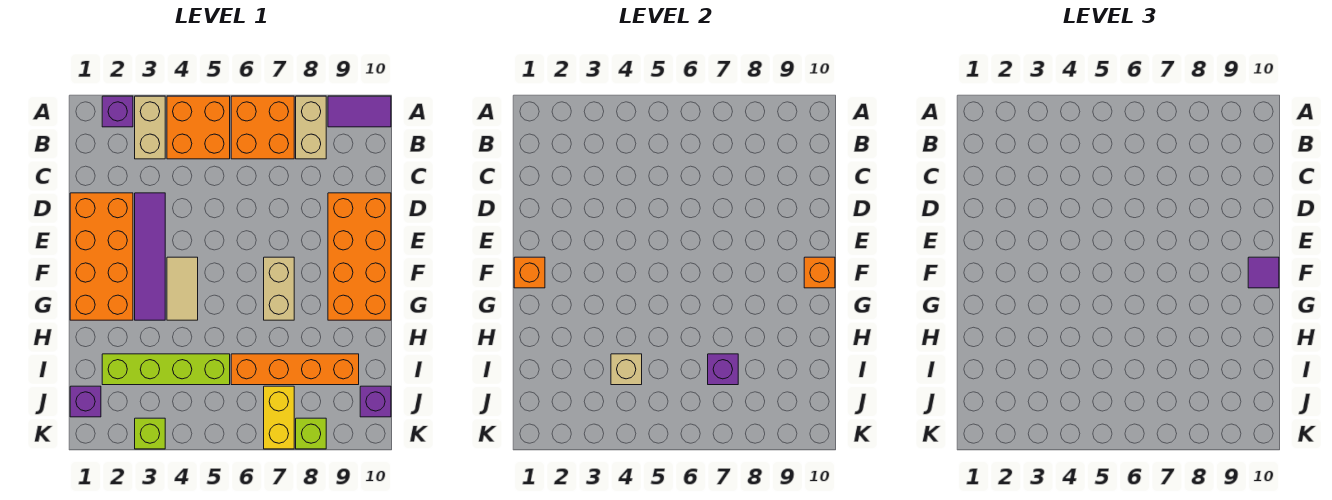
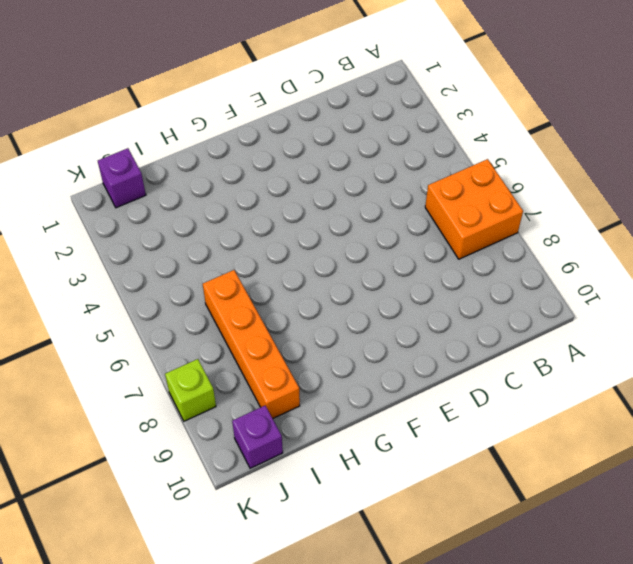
none -> purple 1x1 brick [102,96,133,127]
none -> tan 1x2 brick [135,96,165,159]
none -> orange 2x2 brick [167,96,230,159]

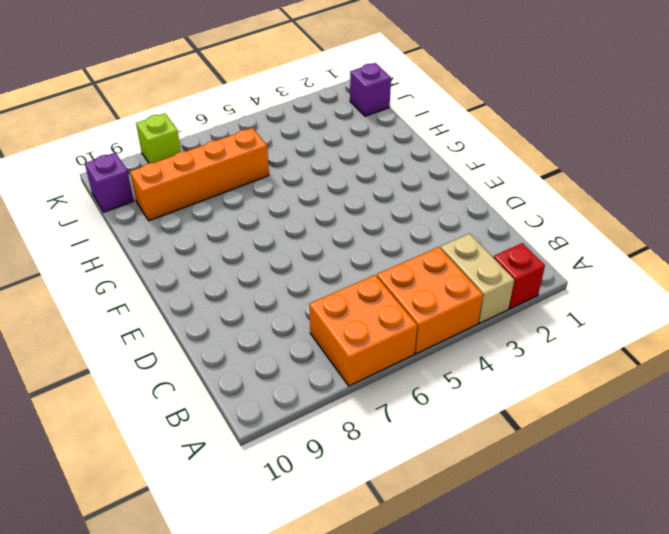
red 1x1 brick [493,243,545,309] -> purple 1x1 brick [102,96,133,127]
none -> tan 1x2 brick [296,96,326,159]
none -> purple 1x2 tile [328,96,391,127]
none -> orange 2x4 brick [70,193,133,320]

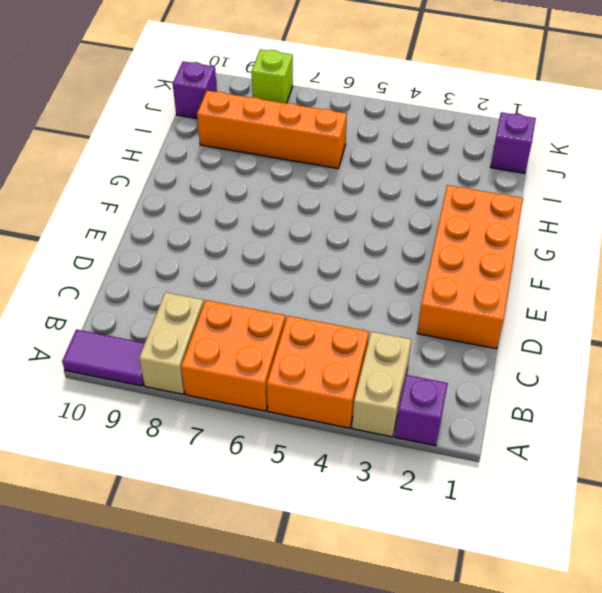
none -> purple 1x4 tile [135,193,165,320]
none -> orange 2x4 brick [328,193,391,320]
none -> tan 1x2 tile [167,257,198,320]

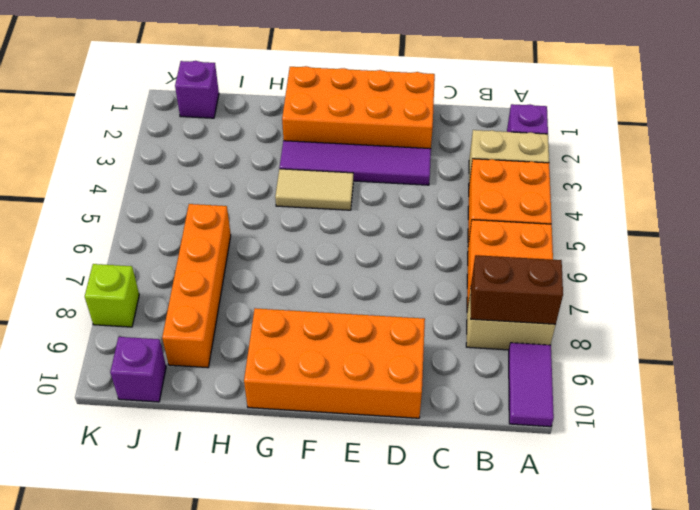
brown 1x2 brick [471,255,563,324] -> none
none -> tan 1x2 brick [264,257,294,320]
none -> lime 1x4 brick [102,354,230,385]
none -> yellow 1x2 brick [264,386,294,449]

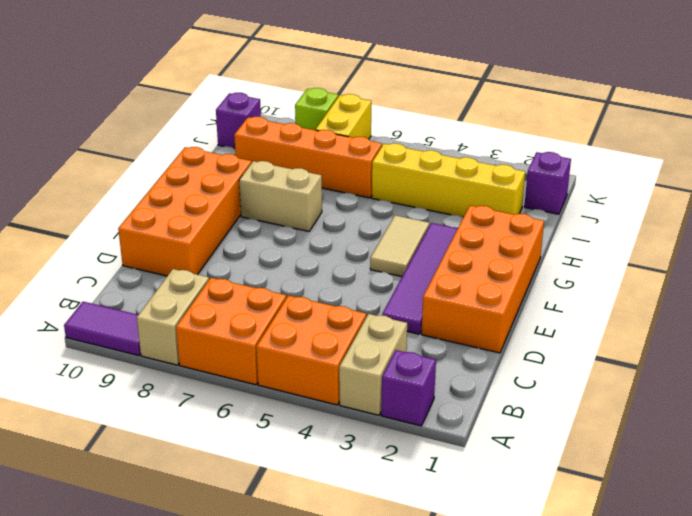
tan 1x2 brick [239,161,322,231] -> tan 1x2 brick turned to [264,257,294,320]
yellow 1x4 brick [372,143,525,217] -> lime 1x4 brick [102,354,230,385]
none -> lime 1x1 brick [135,418,165,449]
none -> orange 1x1 brick [514,257,545,288]
none -> orange 1x1 brick [804,257,835,288]

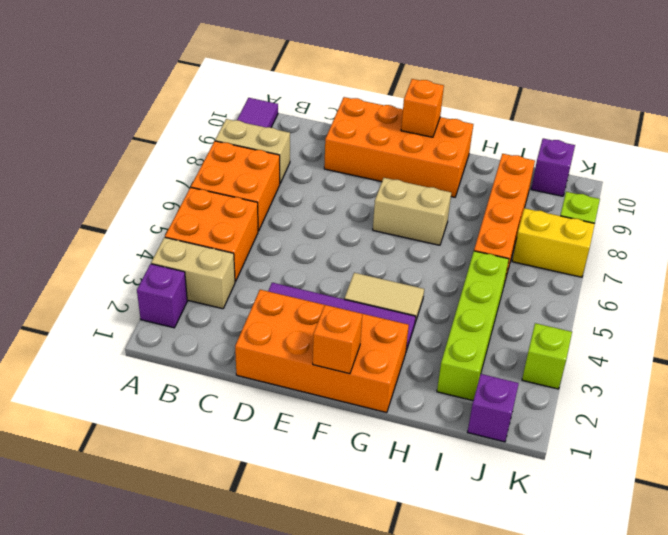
none -> tan 1x1 brick [611,354,642,385]
none -> purple 1x1 brick [708,354,738,385]
none -> purple 1x1 tile [1248,257,1279,288]

